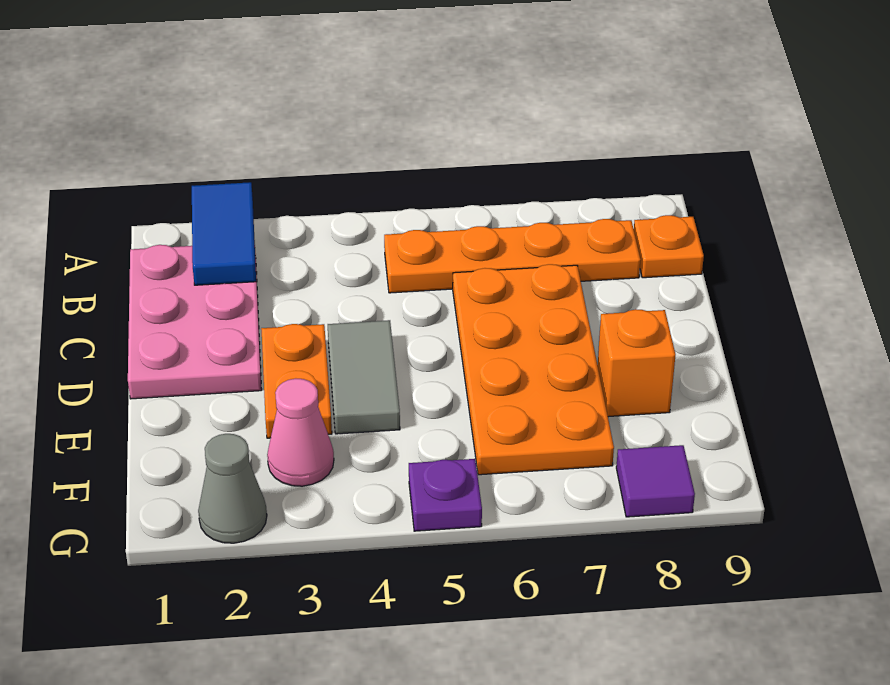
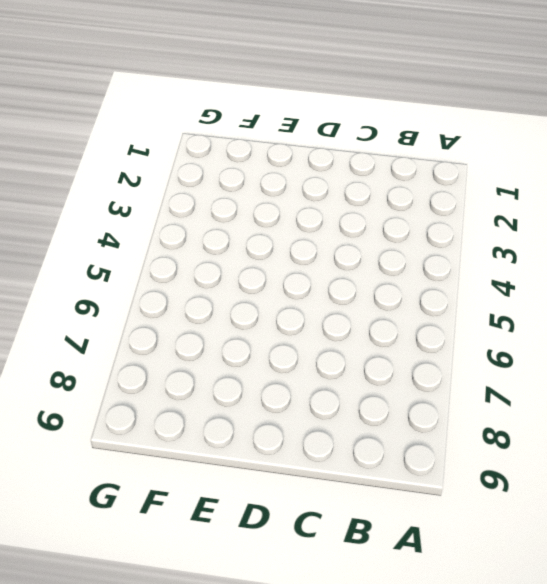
none -> pink 2x3 plate [128,245,262,399]
none -> orange 1x4 plate [384,219,641,293]
none -> orange 1x1 plate [634,215,704,278]

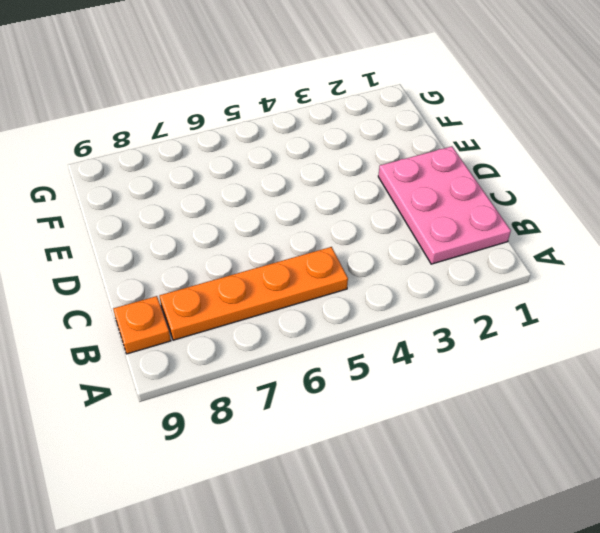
none -> orange 2x4 plate [453,264,614,475]
none -> orange 1x2 plate [261,324,332,438]
none -> grey 1x2 tile [328,320,400,434]

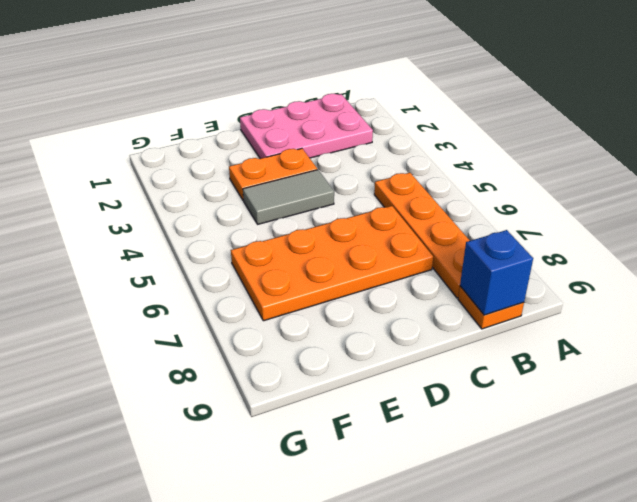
blue 1x1 brick [460,230,533,315] -> none
none -> orange 1x1 brick [598,309,675,417]
none -> pink 1x1 cone [267,379,334,486]
none -> grey 1x1 cone [198,434,267,543]

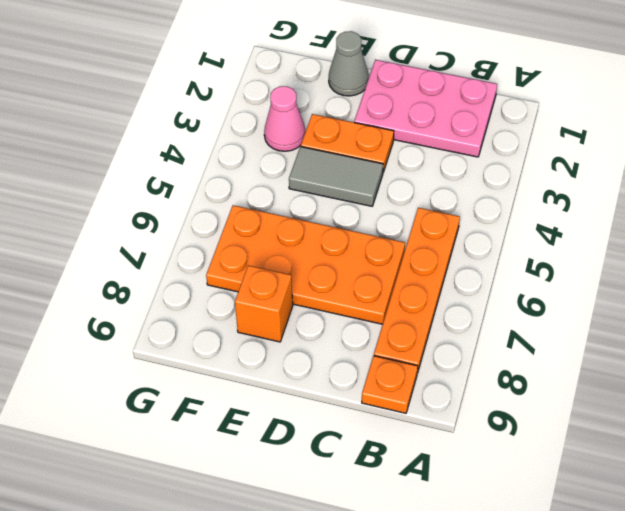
grey 1x1 cone [329,31,369,96] -> grey 1x1 cone moved to [198,434,267,543]
none -> purple 1x1 plate [409,459,482,531]
none -> purple 1x1 tile [616,445,695,517]
none -> blue 1x2 tile [192,182,256,285]

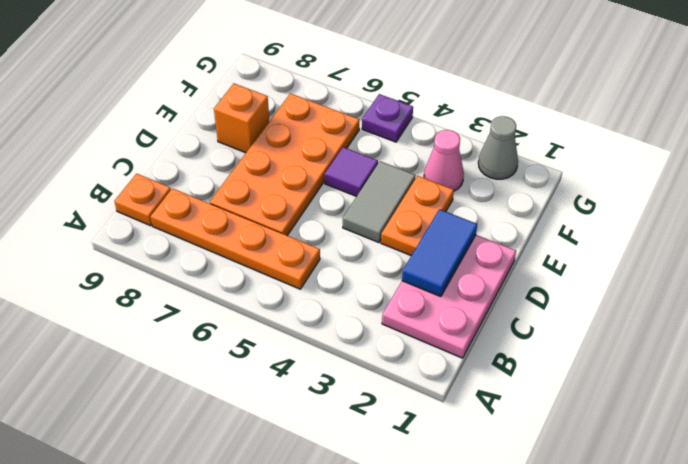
blue 1x2 tile [402,209,477,297] -> blue 1x2 tile moved to [192,182,256,285]
purple 1x1 tile [325,147,378,196] -> purple 1x1 tile moved to [616,445,695,517]

